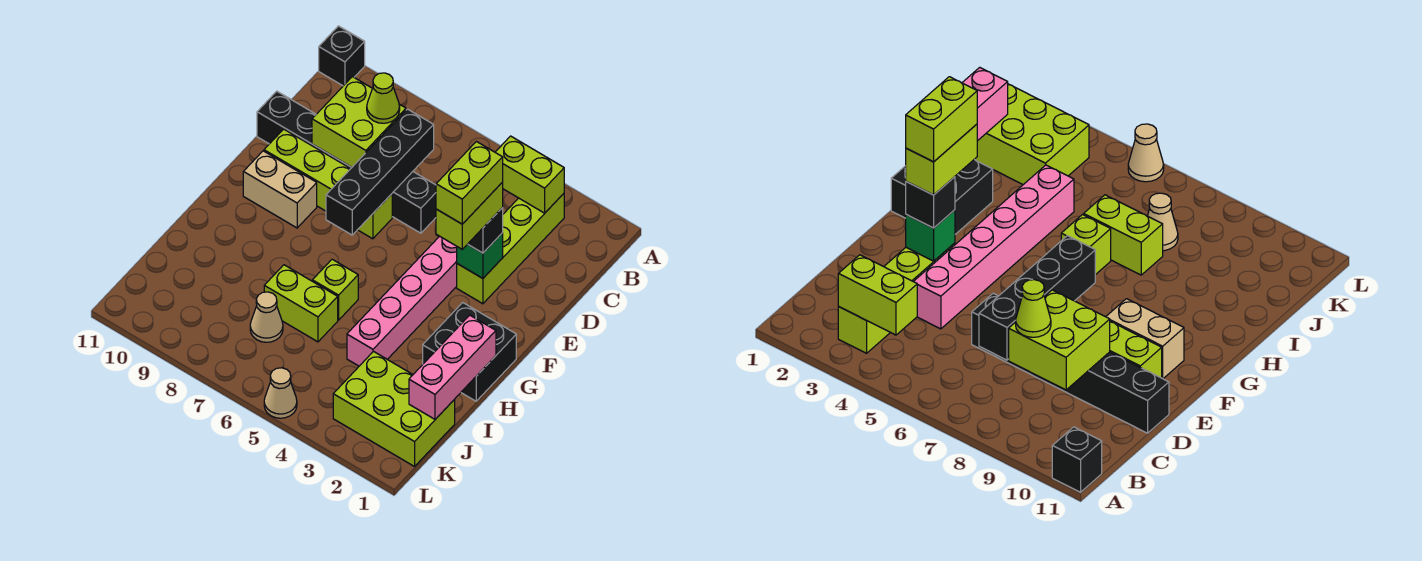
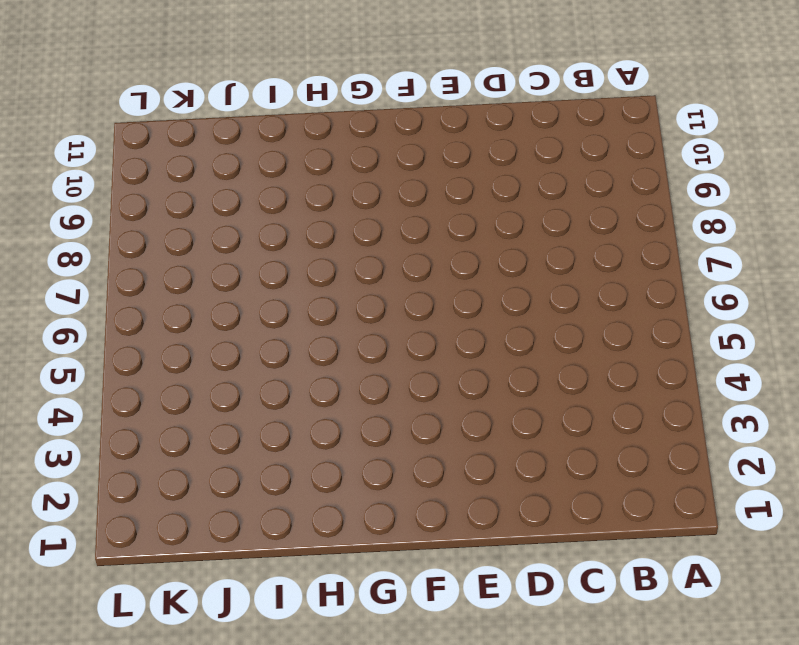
none -> black 1x1 brick [319,26,365,86]
none -> lime 1x4 brick [457,194,564,304]
none -> pink 1x6 brick [347,236,457,366]

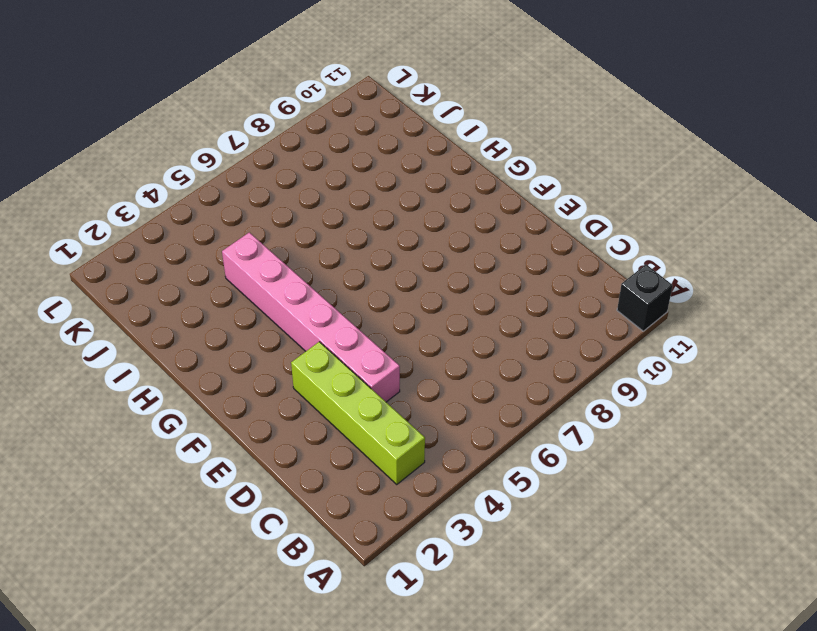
none -> black 1x6 brick [257,91,436,233]
none -> lime 1x4 brick [264,129,392,239]
none -> tan 1x2 brick [243,151,317,228]

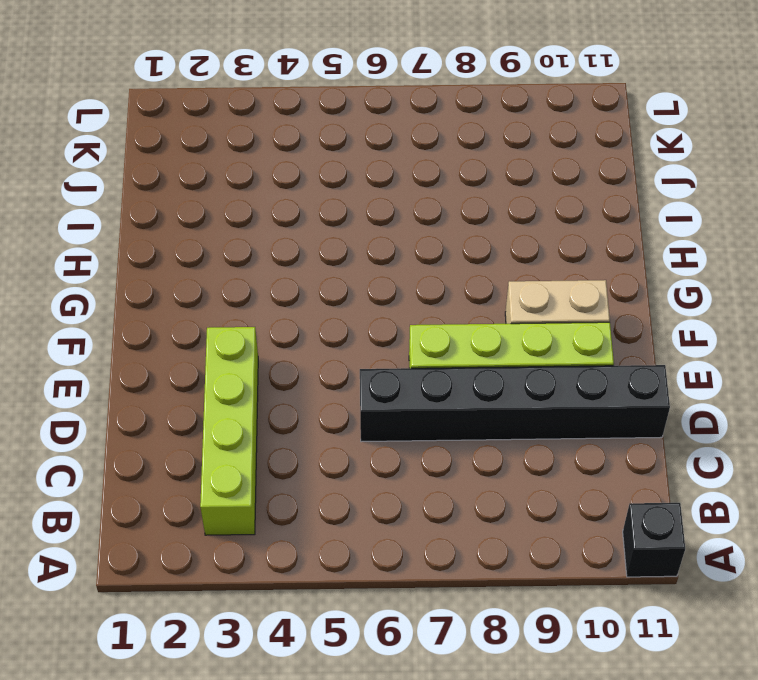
none -> pink 1x6 brick [347,236,457,366]
none -> black 2x2 brick [423,303,516,401]
none -> lime 1x1 brick [312,259,358,320]

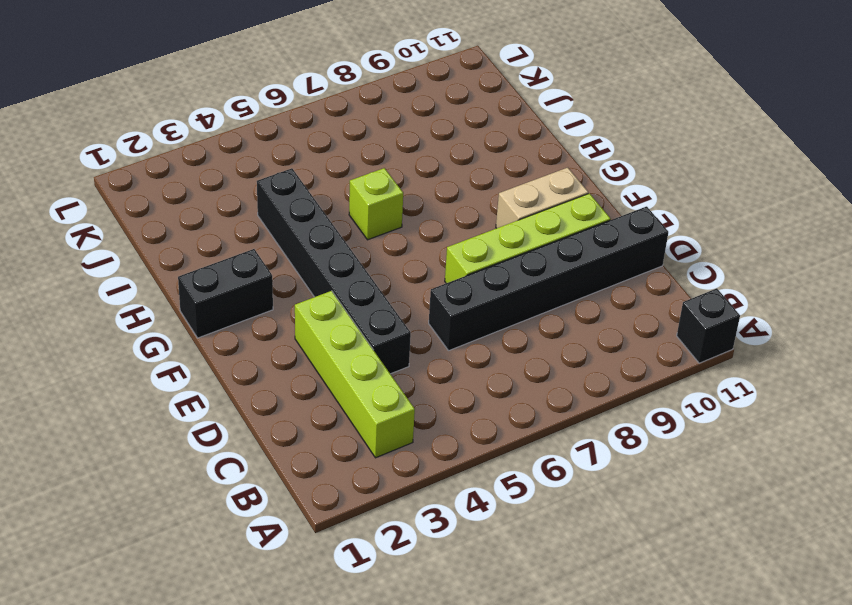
black 1x6 brick [257,168,411,374] -> pink 1x6 brick [347,236,457,366]
black 1x2 brick [178,249,273,338] -> black 2x2 brick [423,303,516,401]
none -> lime 1x2 brick [264,265,338,342]
none -> lime 2x3 brick [333,352,455,467]
none -> tan 1x1 cone [250,292,283,342]

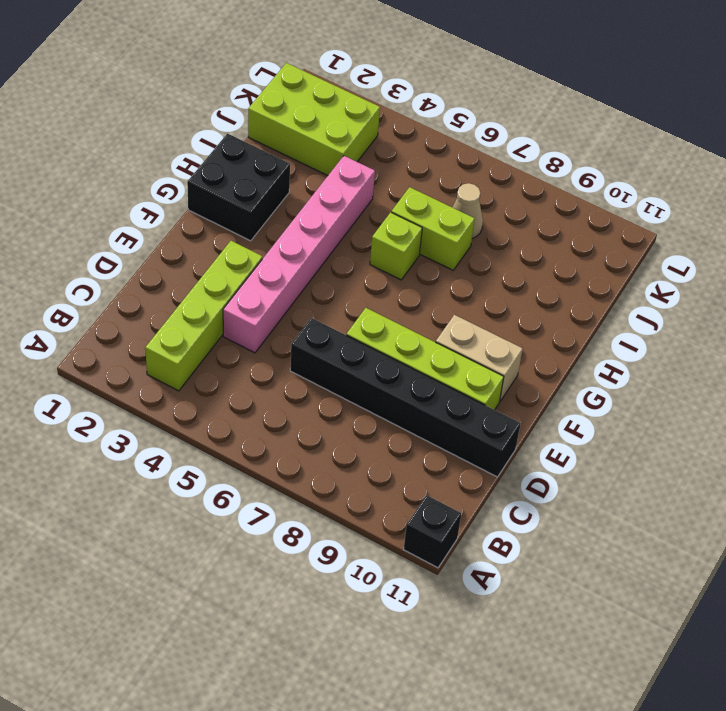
none -> tan 1x1 cone [264,368,297,418]
none -> lime 1x2 brick [495,136,564,213]
none -> black 1x4 brick [326,109,434,235]

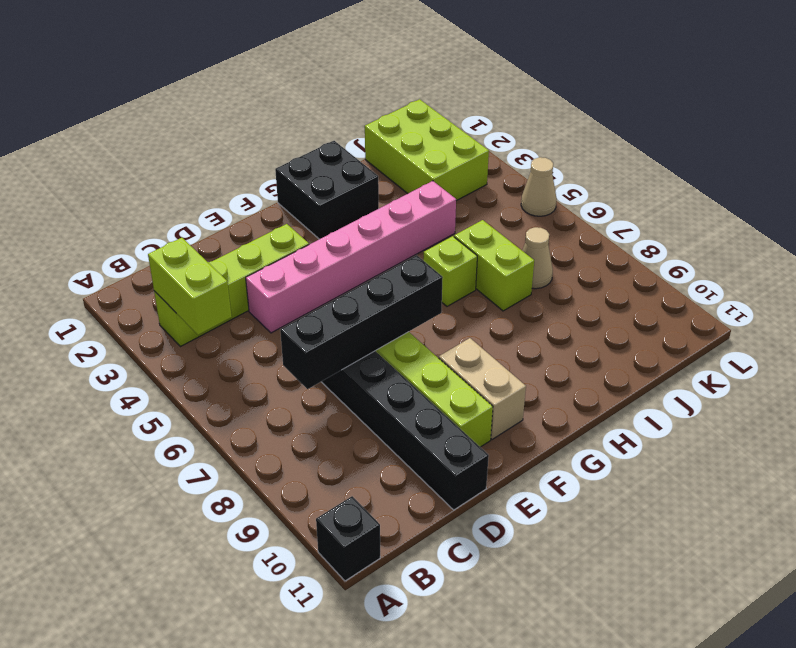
none -> lime 2x2 brick [312,77,406,167]
none -> green 1x1 brick [457,233,503,278]
none -> pink 1x3 brick [409,315,496,419]

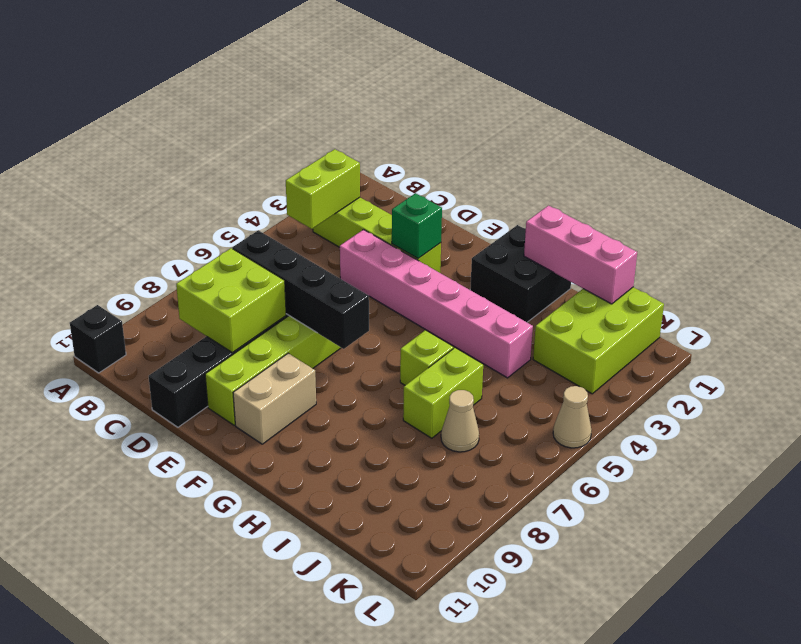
none -> lime 1x1 cone [367,73,400,123]
none -> black 1x1 brick [468,208,503,253]
none -> lime 1x2 brick [436,182,503,249]

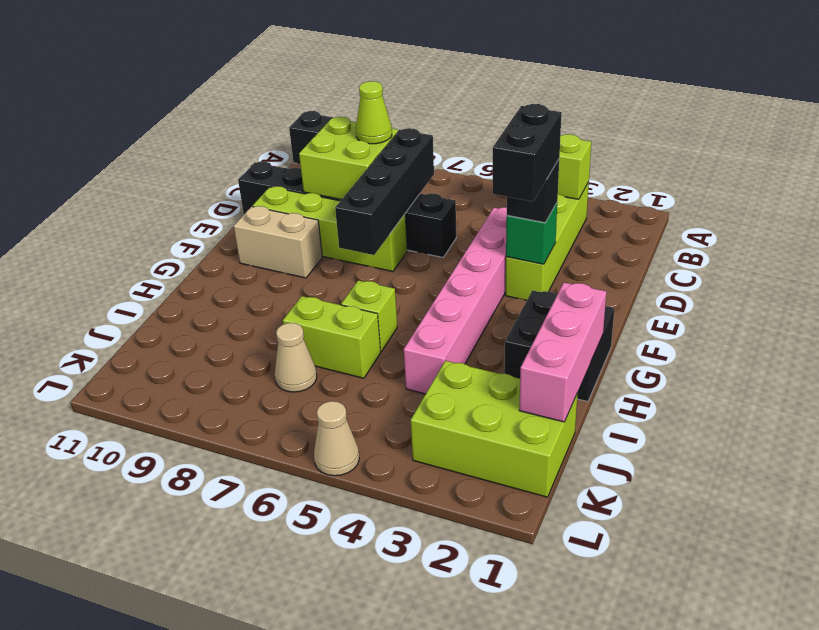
black 1x2 brick [493,104,562,201] -> lime 1x2 brick [436,182,503,249]
none -> lime 1x2 brick [436,142,503,224]

